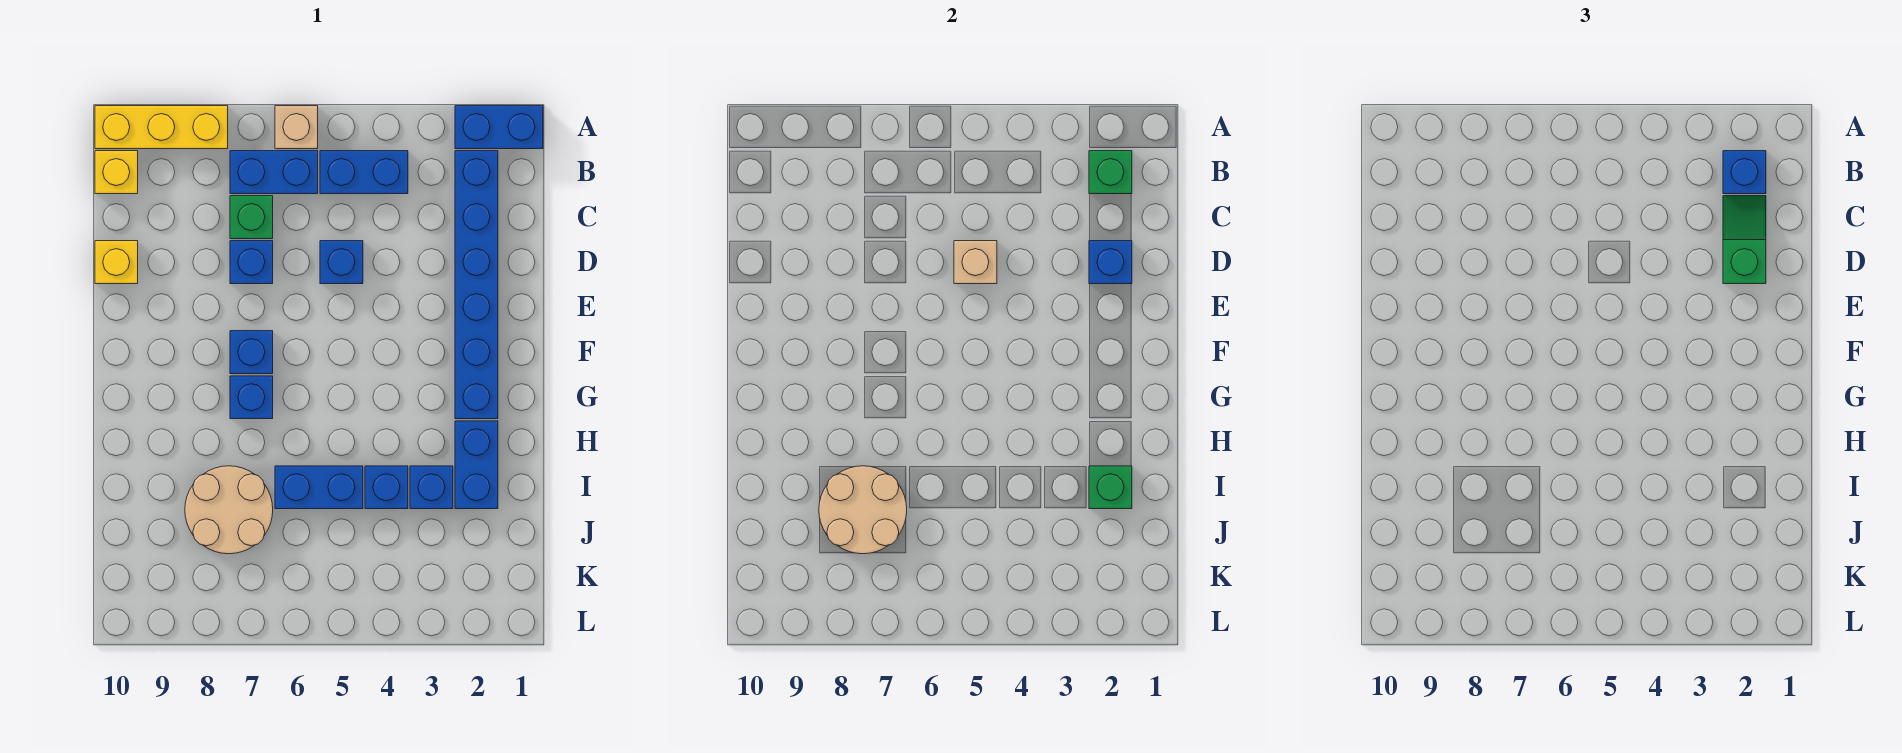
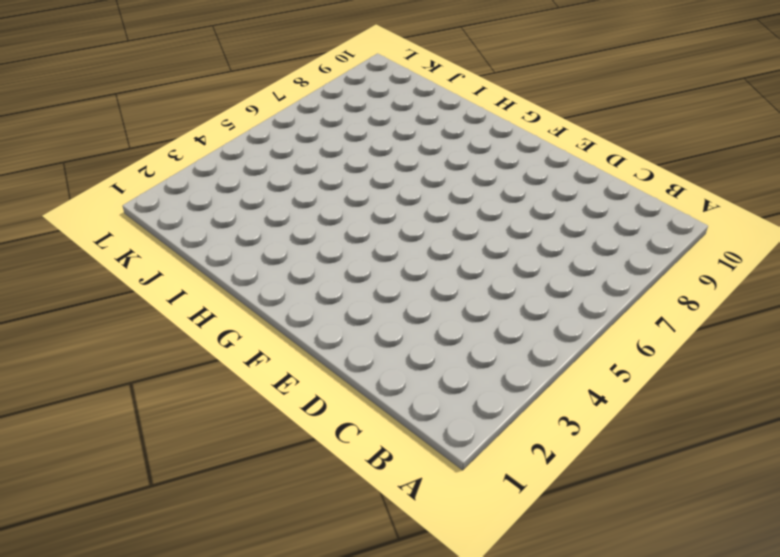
none -> blue 1x2 brick [455,106,543,149]
none -> tan 1x1 brick [275,106,318,149]
none -> yellow 1x3 brick [95,106,228,149]

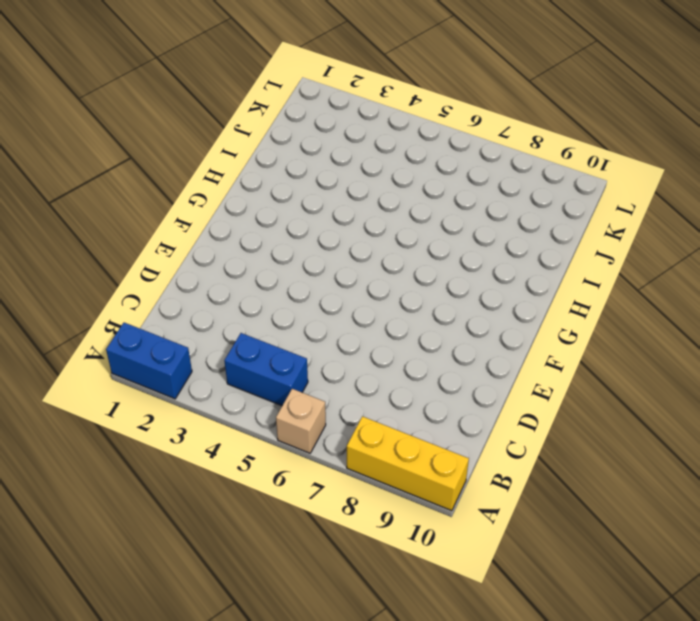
none -> blue 1x6 brick [455,151,498,419]
none -> blue 1x2 brick [230,151,318,194]
none -> yellow 1x1 brick [95,151,138,194]

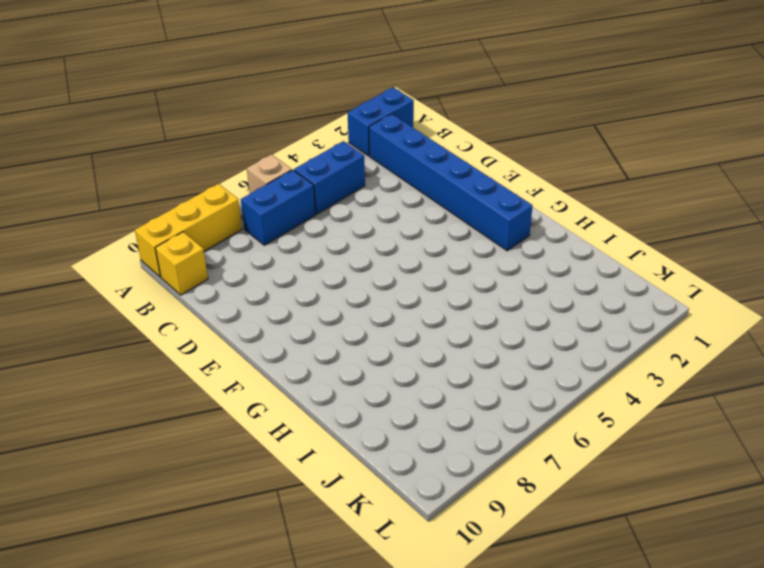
none -> green 1x1 brick [230,196,273,239]
none -> blue 1x1 brick [320,241,363,284]
none -> blue 1x1 brick [230,241,273,284]

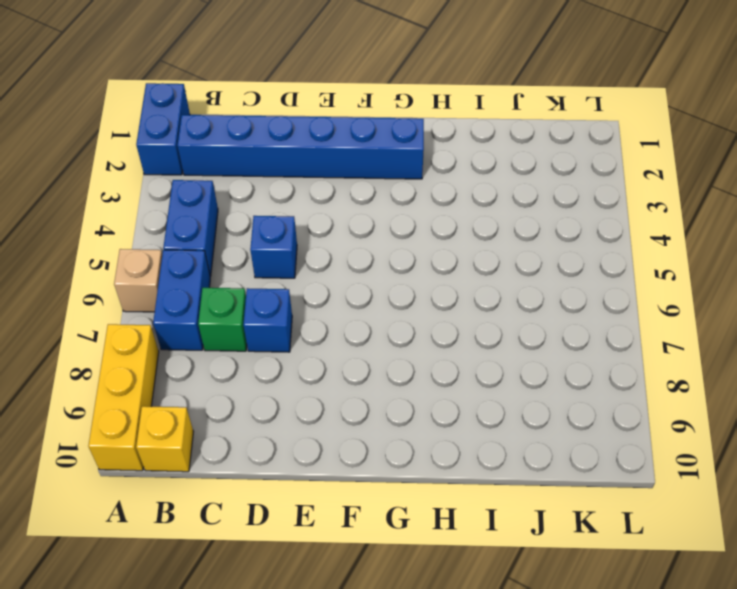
none -> yellow 1x1 brick [95,241,138,284]
none -> blue 1x1 brick [230,331,273,374]
none -> blue 1x1 brick [230,376,273,419]

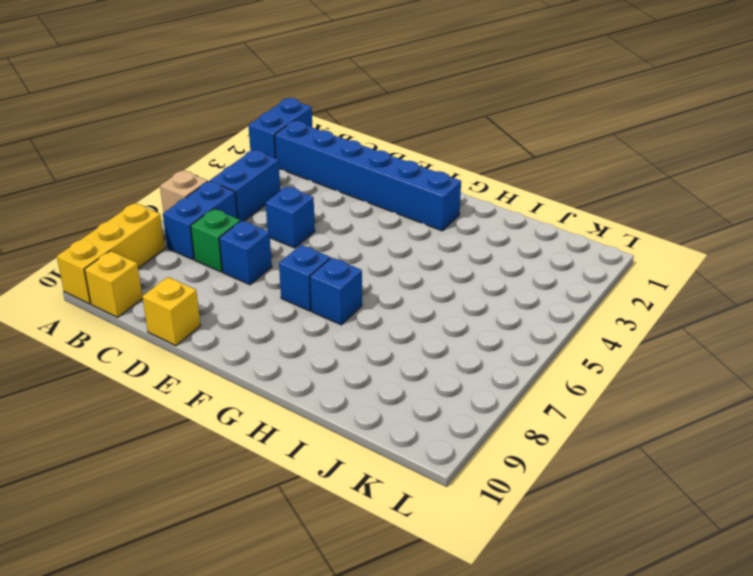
none -> blue 1x2 brick [455,421,498,509]
none -> blue 1x1 brick [410,466,453,509]
none -> blue 1x1 brick [365,466,408,509]

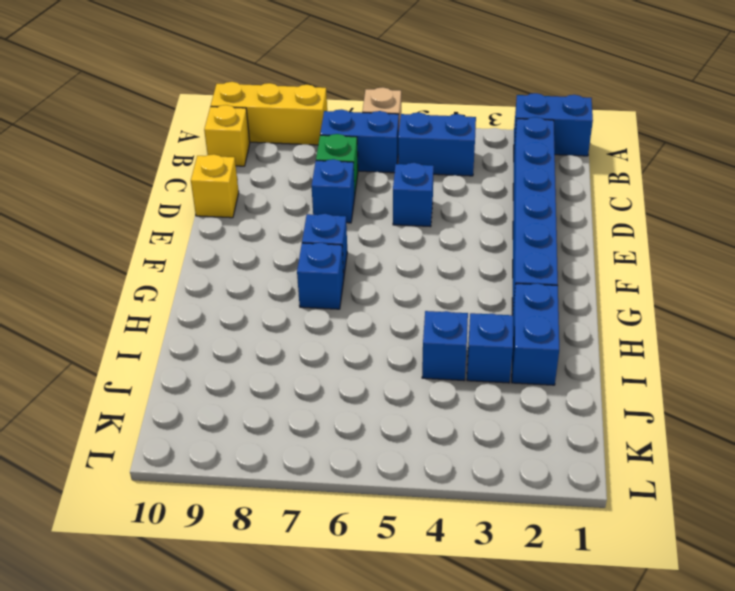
none -> blue 1x2 brick [275,466,363,509]
none -> tan 2x2 round brick [185,466,273,554]
none -> green 1x1 brick [1089,151,1132,194]

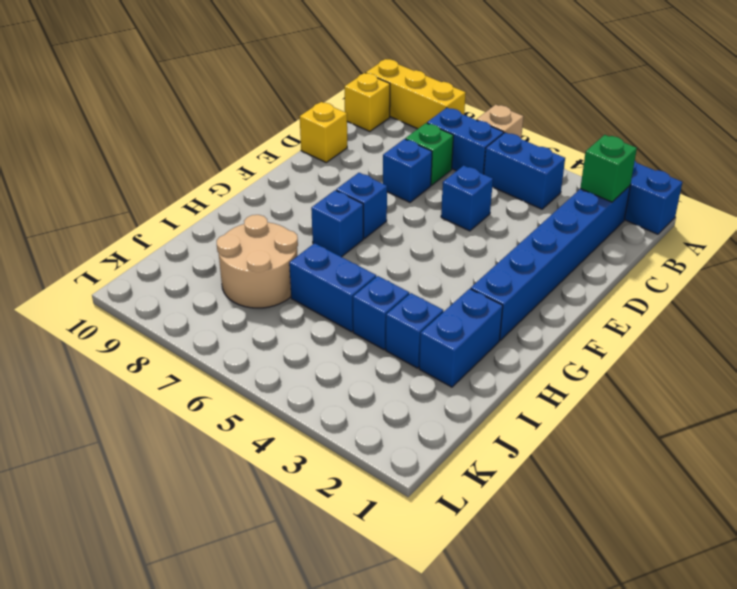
none -> blue 1x1 brick [1089,241,1132,284]
none -> tan 1x1 brick [954,241,997,284]
none -> green 1x1 brick [1089,466,1132,509]

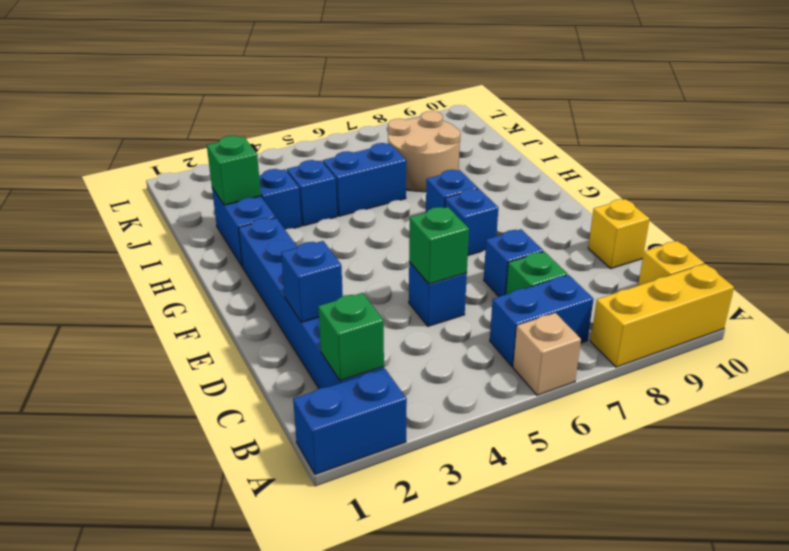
green 1x1 brick [409,207,469,284] -> tan 1x1 brick [954,241,997,284]
none -> blue 1x2 brick [320,151,408,194]
none -> tan 2x2 round brick [819,466,907,554]
none -> blue 1x1 brick [1723,151,1766,194]

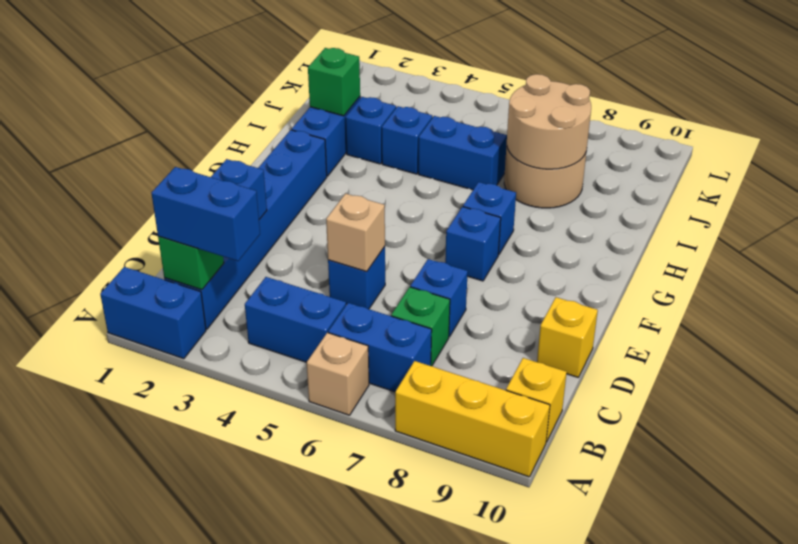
blue 1x2 brick [151,167,260,261] -> blue 1x1 brick [1723,151,1766,194]
none -> green 1x2 slope [1723,196,1766,284]

